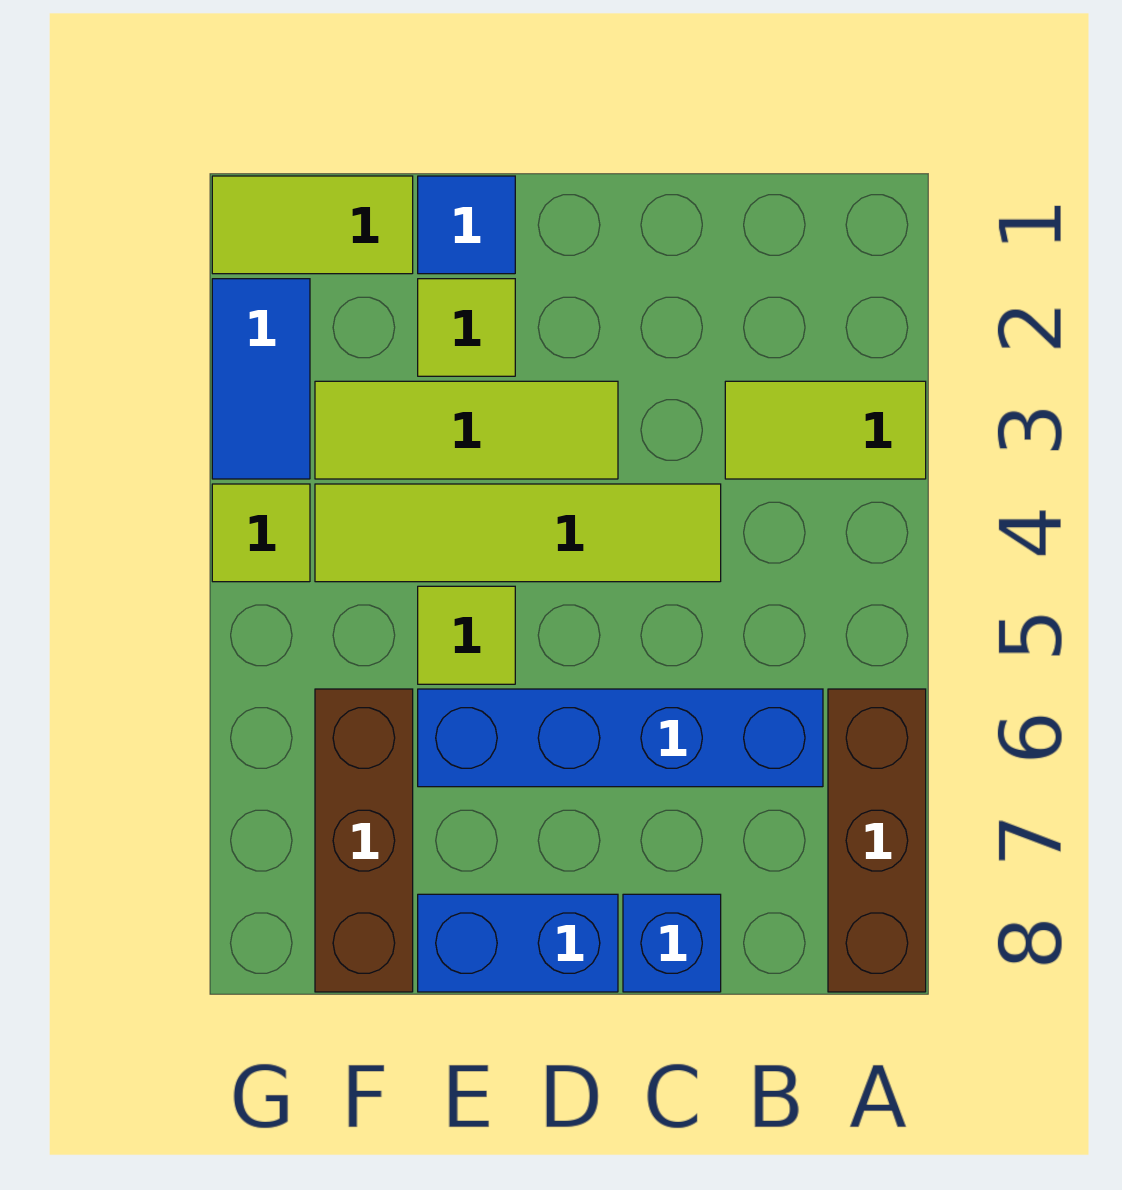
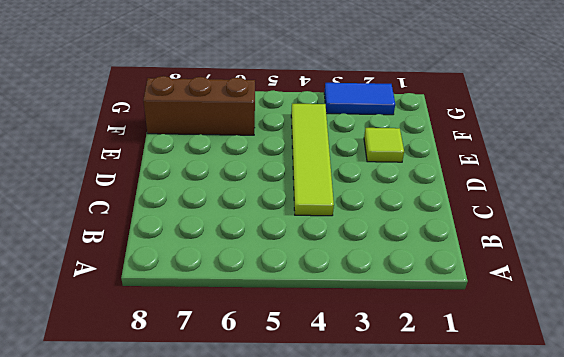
none -> lime 1x2 tile [725,381,926,479]
none -> brown 1x3 brick [828,689,926,992]
none -> blue 1x4 brick [418,689,823,787]

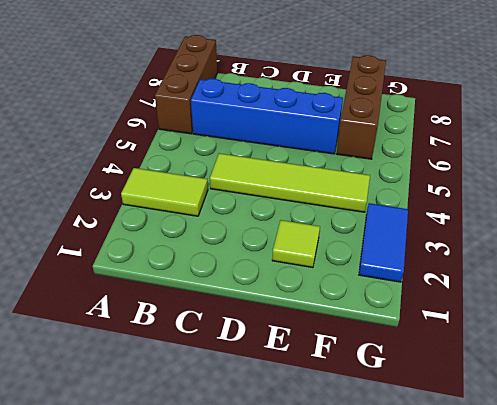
none -> blue 1x1 brick [623,894,721,992]
none -> lime 1x3 tile [315,381,618,479]
none -> blue 1x2 brick [418,894,618,992]

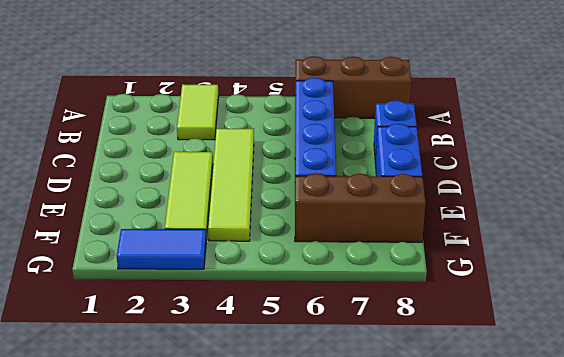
none -> blue 1x1 tile [418,176,515,274]
none -> lime 1x1 tile [418,279,515,376]
none -> lime 1x1 tile [418,586,515,684]

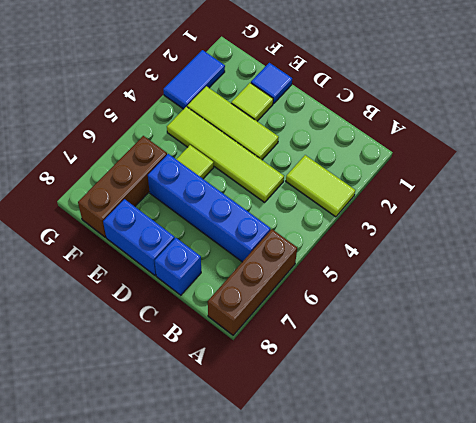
none -> lime 1x2 tile [212,176,413,274]
none -> lime 1x1 tile [212,484,310,582]

